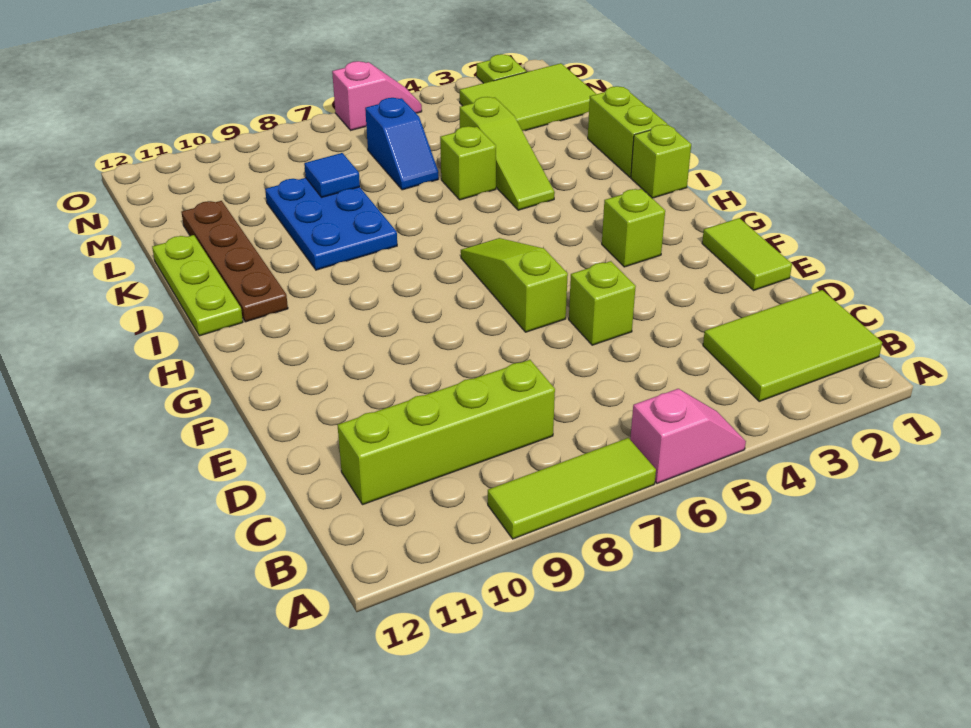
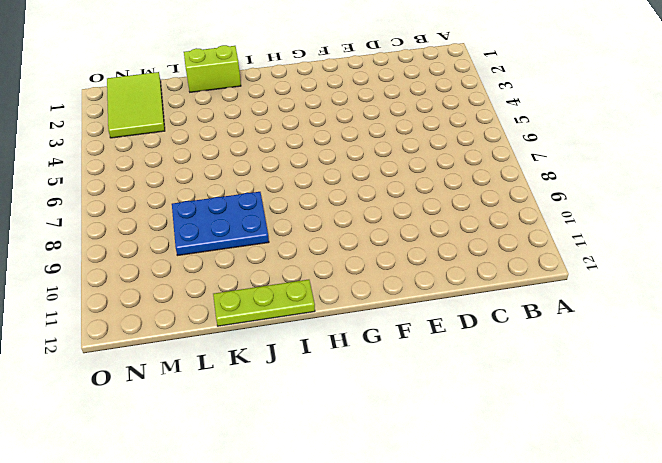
none -> pink 1x2 slope [630,389,746,484]
none -> lime 1x3 tile [488,438,656,539]
none -> lime 2x3 tile [703,290,882,402]

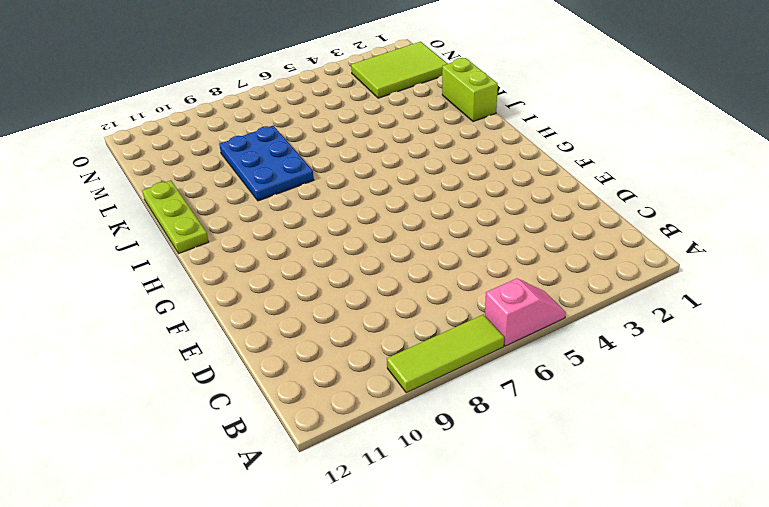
none -> lime 2x3 tile [703,290,882,402]
none -> lime 1x4 brick [337,360,555,505]
none -> lime 1x2 tile [702,218,792,290]

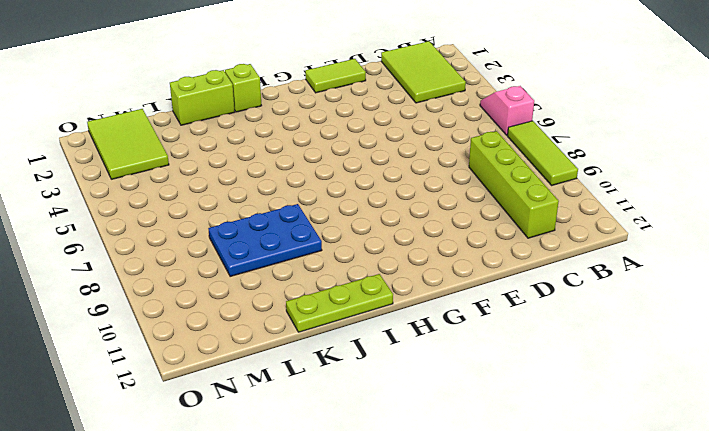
none -> lime 1x1 brick [569,261,636,345]
none -> lime 1x3 slope [461,238,568,332]
none -> lime 1x1 brick [602,189,665,267]

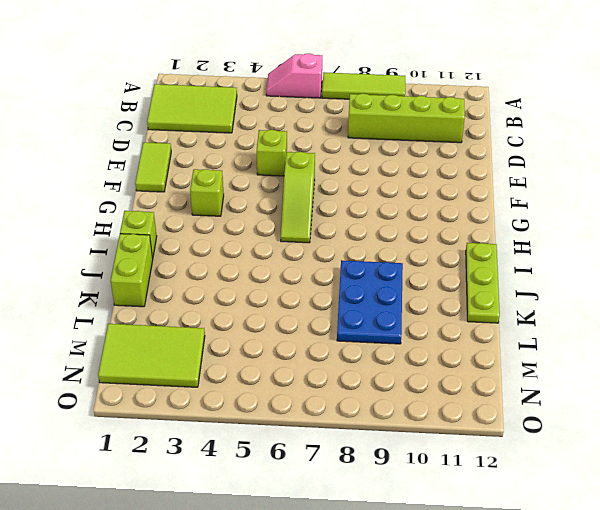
none -> brown 1x4 plate [181,201,288,322]
none -> lime 1x3 slope [460,97,555,210]
none -> lime 1x1 brick [440,126,496,200]

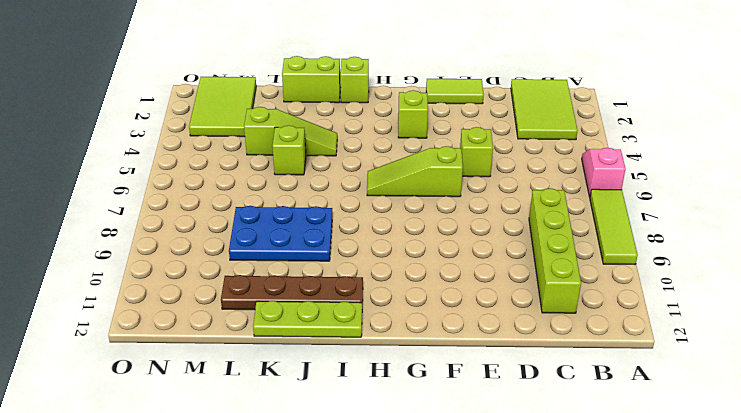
none -> blue 1x2 slope [365,98,439,190]
none -> lime 1x1 plate [477,54,526,83]
none -> pink 1x2 slope [332,61,422,130]

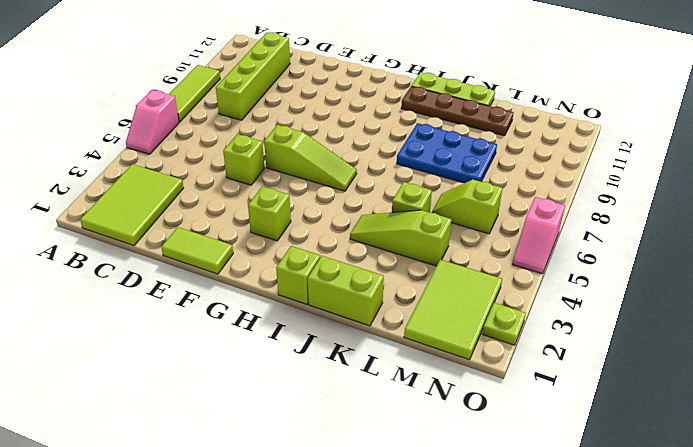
lime 1x2 slope [432,180,502,234] -> blue 1x2 slope [365,98,439,190]
none -> blue 1x1 tile [304,153,360,197]

